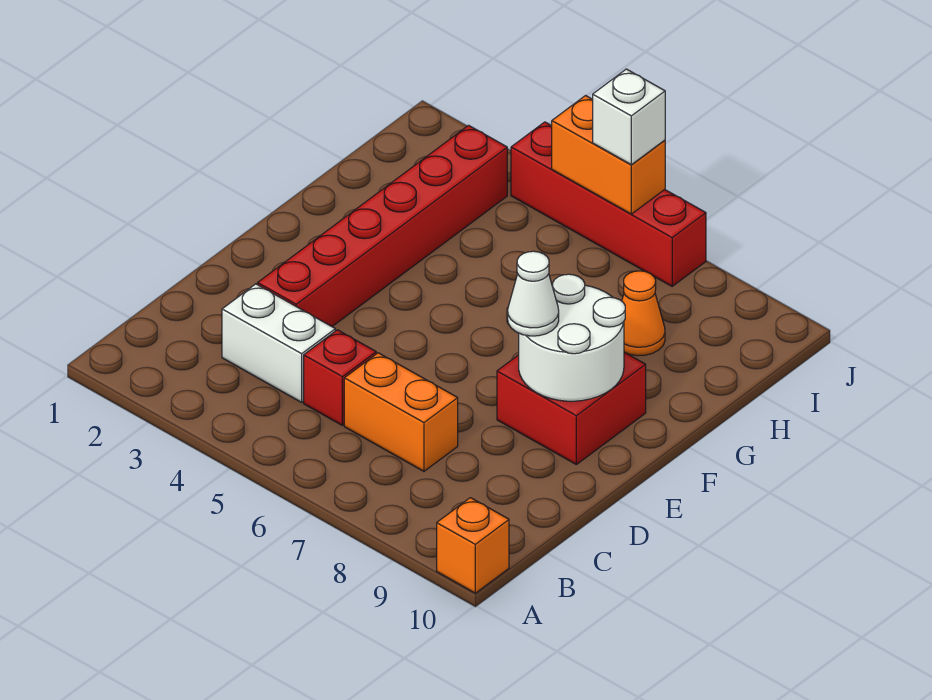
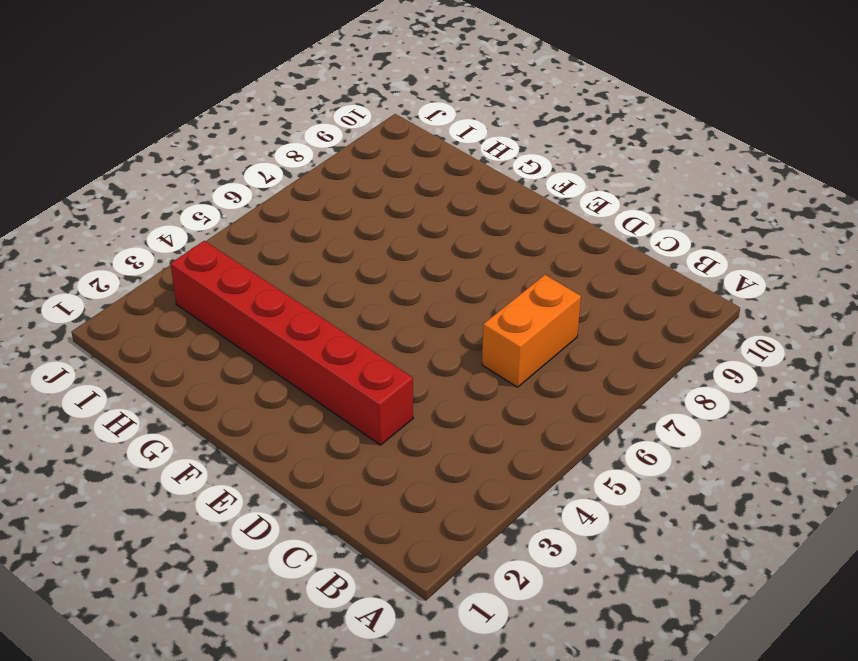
none -> orange 1x1 brick [437,498,509,593]
none -> white 1x2 brick [222,284,335,402]
none -> red 1x1 brick [304,330,376,425]

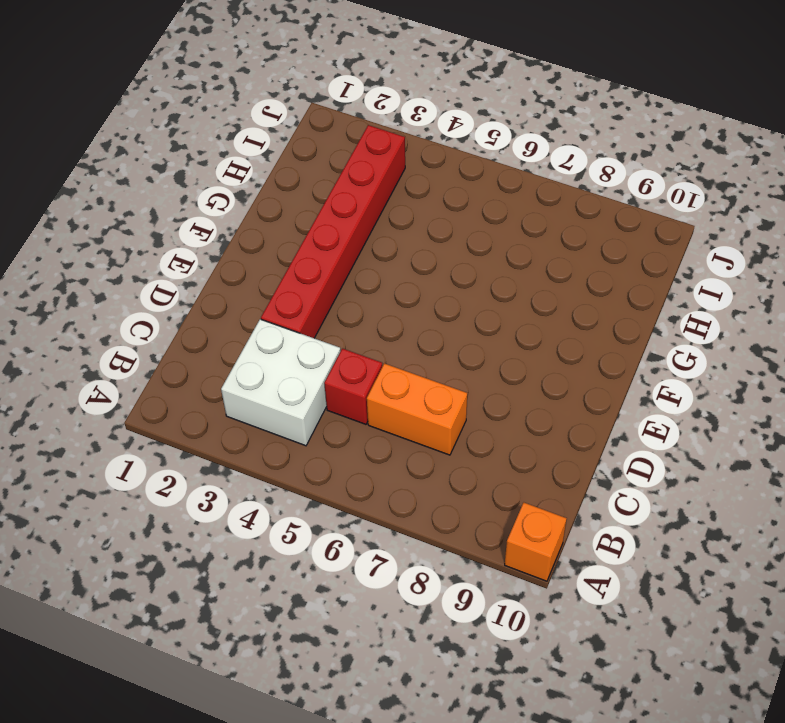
white 2x2 brick [221,319,341,446] -> white 1x2 brick [222,284,335,402]
none -> red 2x2 brick [497,352,646,464]
none -> orange 1x1 cone [622,271,665,356]
none -> red 1x4 brick [511,122,706,286]

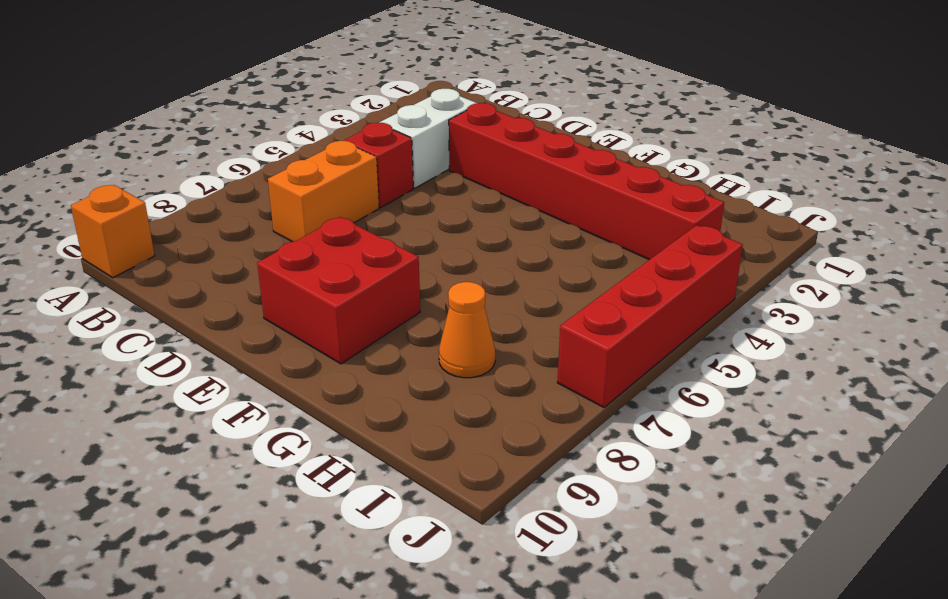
none -> white 2x2 round brick [519,274,625,401]
none -> orange 1x2 brick [552,96,665,214]
none -> white 1x1 cone [508,251,559,336]

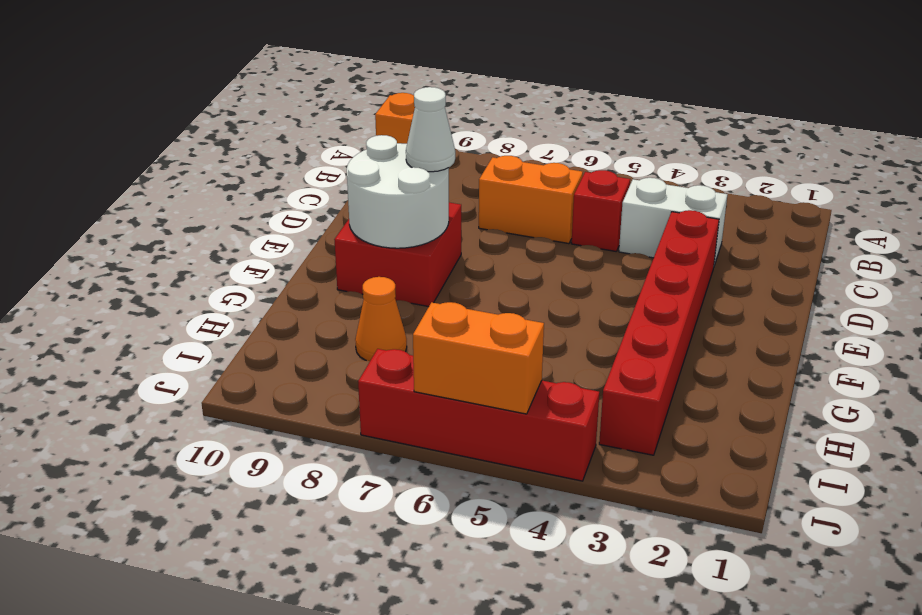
none -> white 1x1 brick [593,69,665,165]

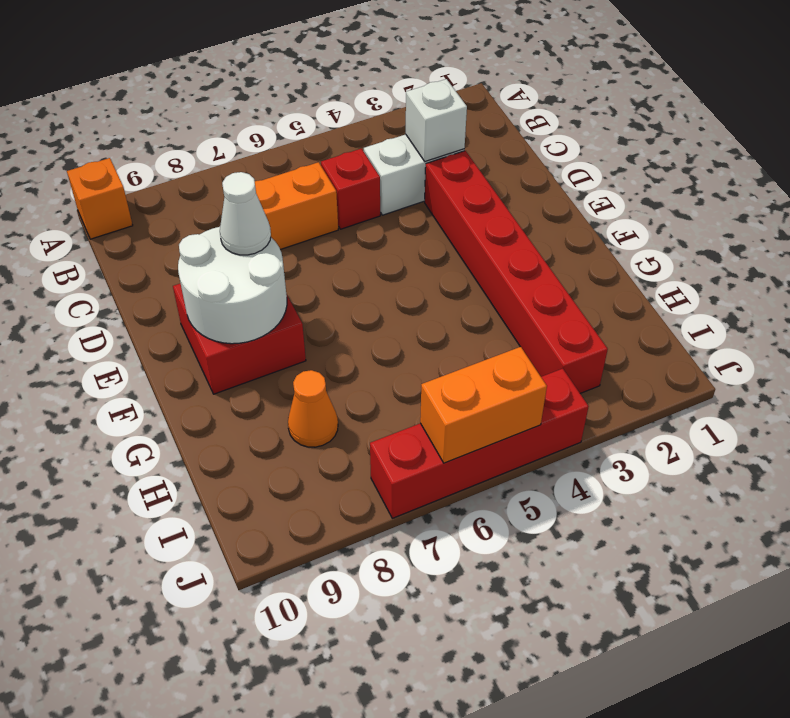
white 1x1 brick [406,79,467,161] -> white 1x1 brick moved to [593,69,665,165]

